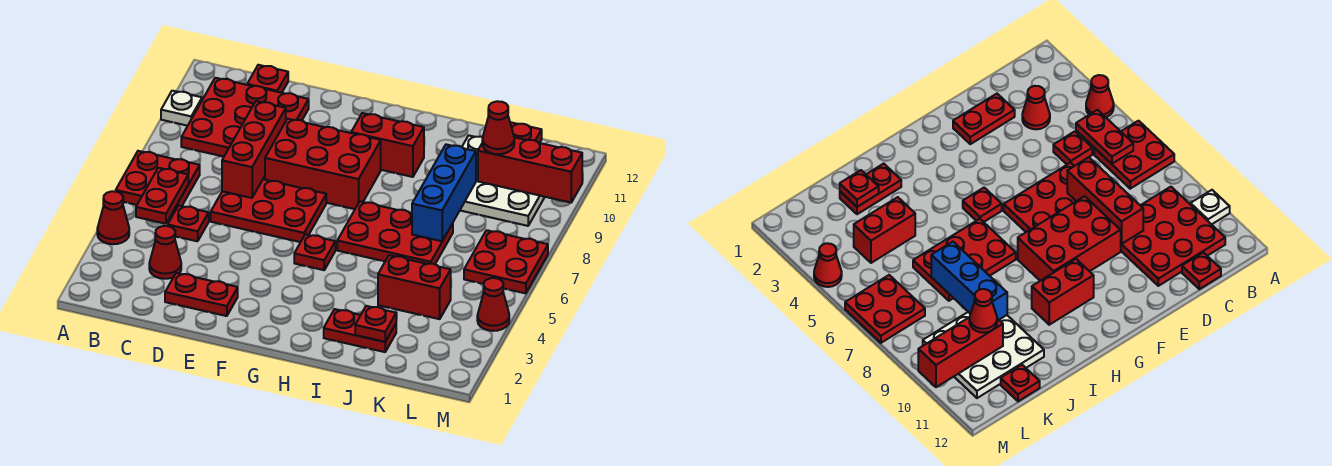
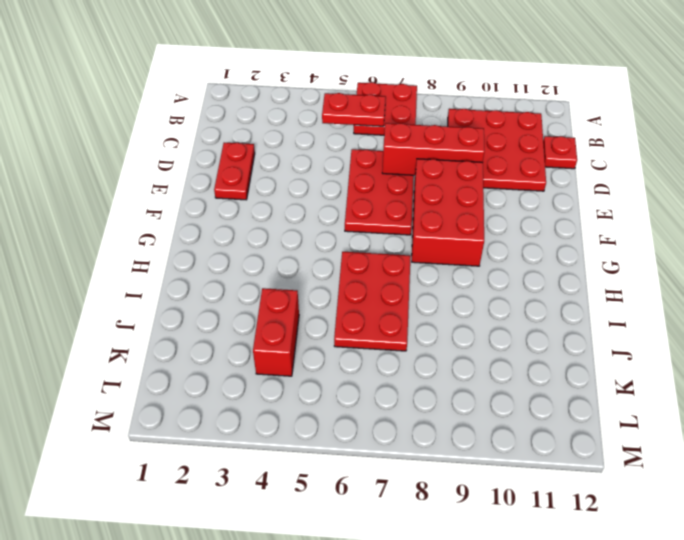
none -> red 1x1 cone [97,191,129,244]
none -> white 1x1 plate [161,91,202,126]
none -> red 1x1 cone [149,226,181,279]

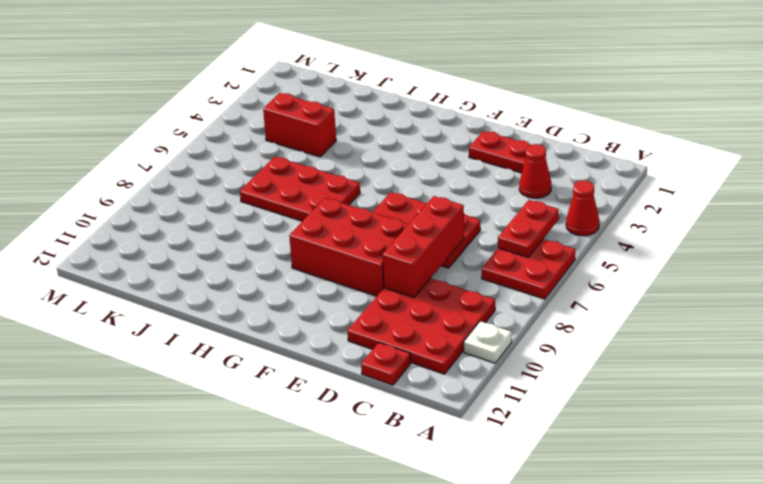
none -> red 1x1 plate [168,206,209,241]
none -> red 1x1 plate [294,234,335,270]
none -> red 1x2 brick [351,113,424,177]

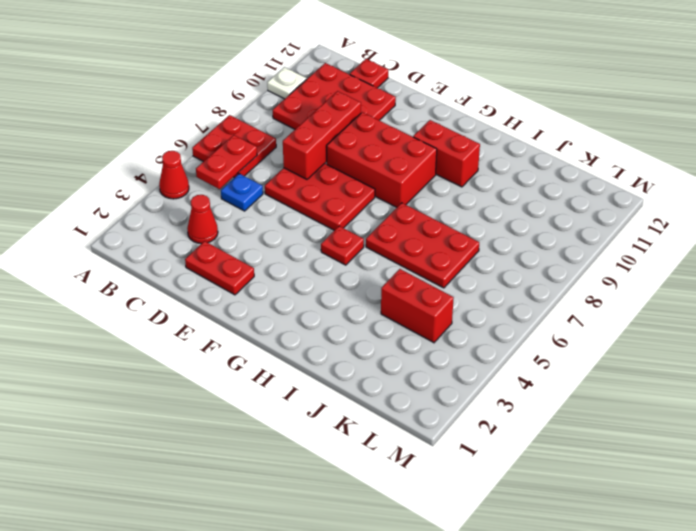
blue 1x1 plate [221,174,263,211] -> red 1x1 plate [168,206,209,241]
none -> red 1x2 plate [324,309,396,352]
none -> white 3x3 plate [460,135,545,226]
none -> red 1x1 plate [511,123,542,143]

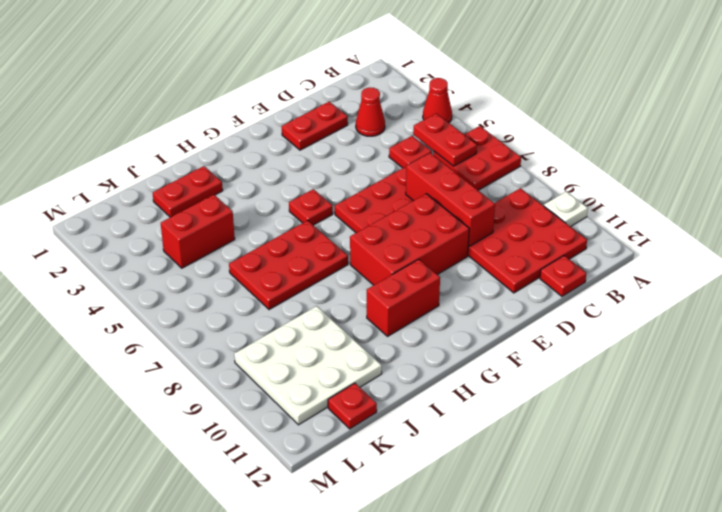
none -> red 2x2 plate [464,230,548,293]
none -> red 1x1 cone [477,278,509,331]
none -> red 1x1 plate [355,306,396,342]

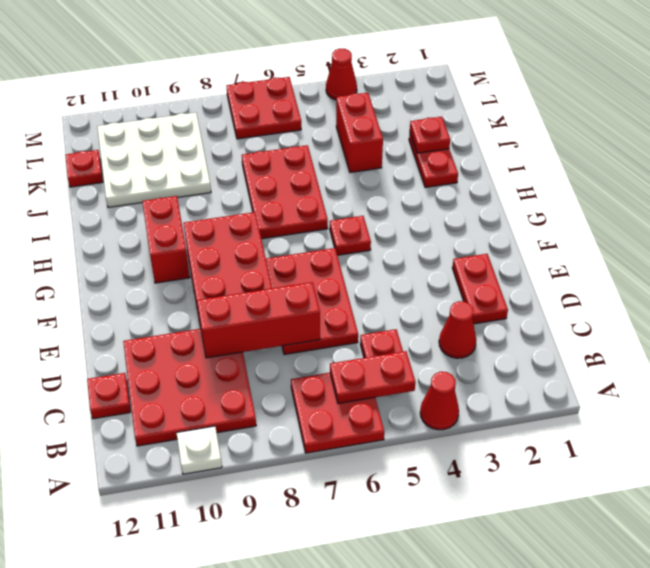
none -> blue 1x3 brick [412,144,476,241]
none -> red 1x3 brick [478,137,582,203]
none -> red 1x1 cone [482,101,514,154]

